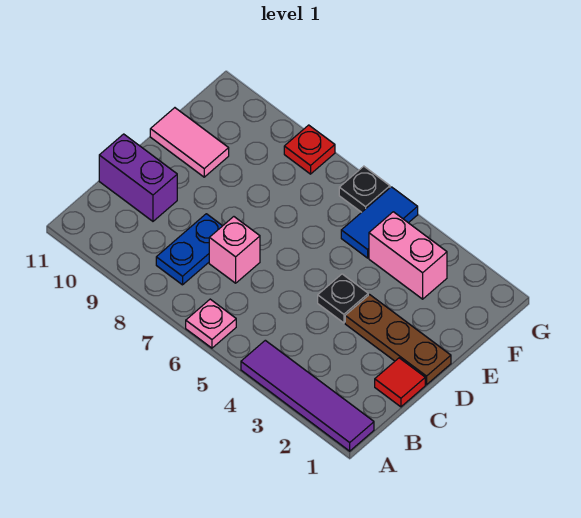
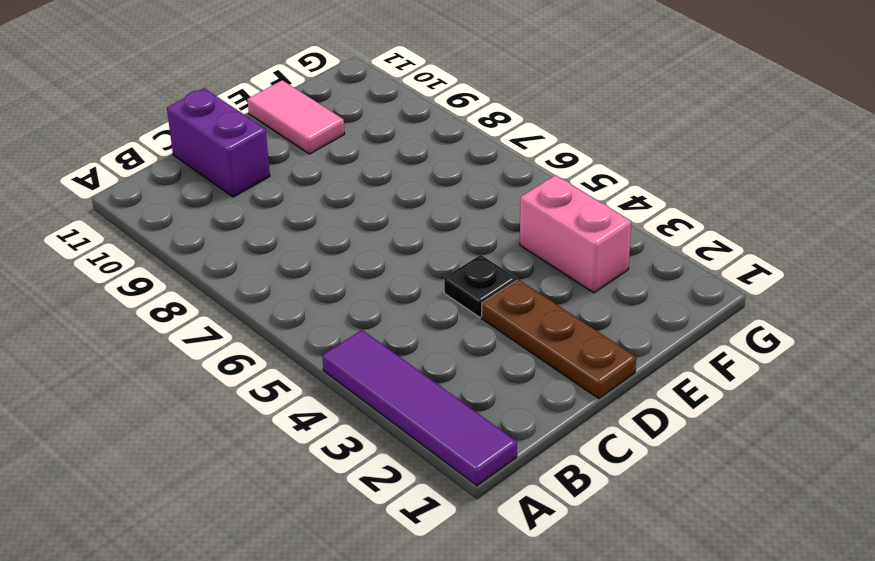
none -> pink 1x1 plate [186,299,236,348]
none -> blue 1x2 plate [156,214,222,285]
none -> red 1x1 tile [375,358,425,407]

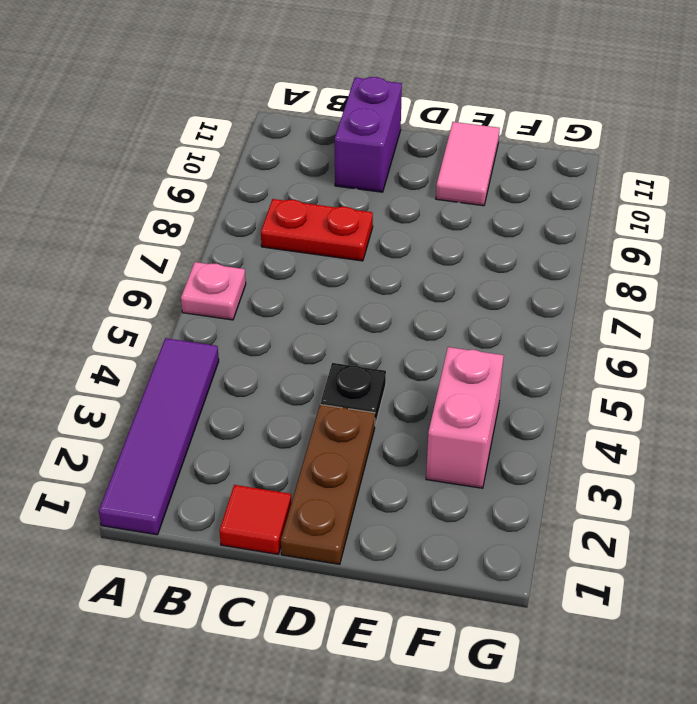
red 1x2 plate [261,199,373,261] -> blue 1x2 plate [156,214,222,285]
none -> pink 1x1 brick [209,217,260,283]
none -> blue 1x2 tile [341,187,418,258]
none -> black 1x1 plate [339,166,390,212]

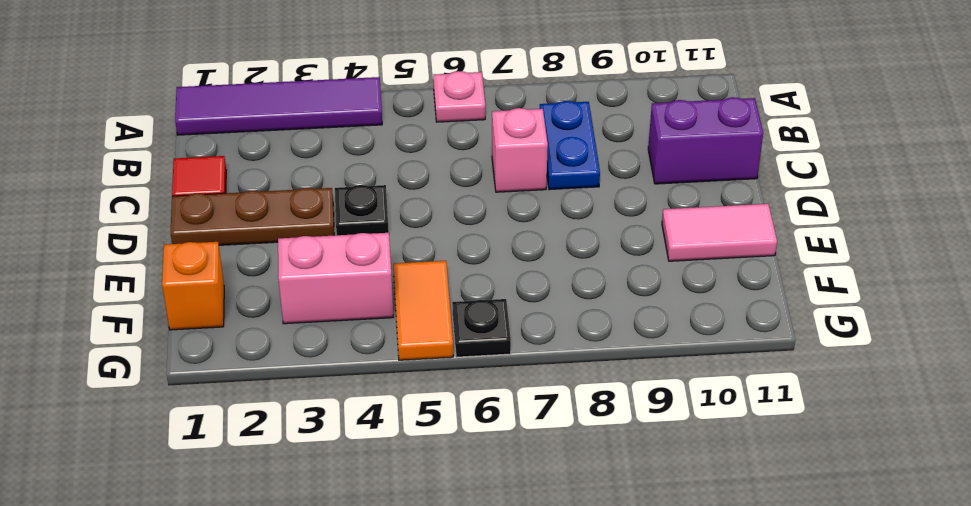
orange 1x1 brick [162,242,224,330] -> none
orange 1x2 tile [393,261,453,360] -> blue 1x2 tile [341,187,418,258]
none -> red 1x1 plate [284,125,335,174]

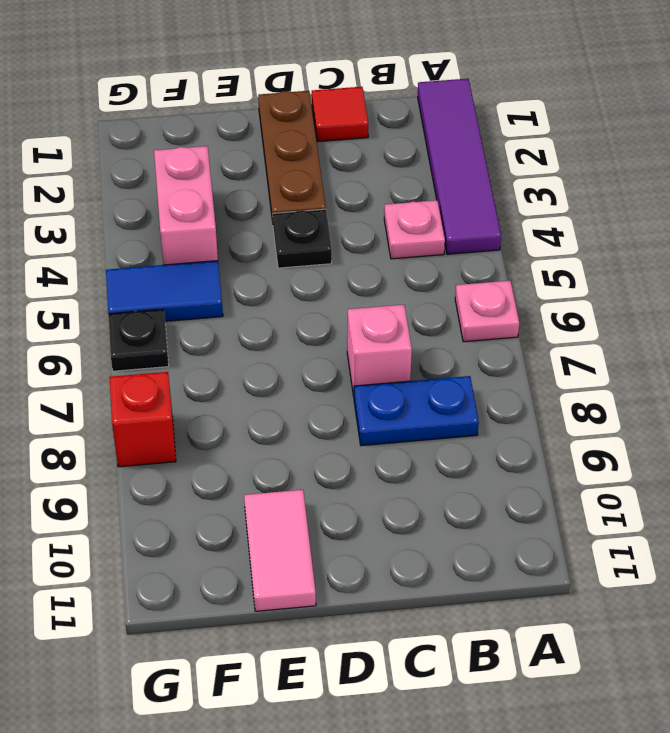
pink 1x1 plate [384,200,445,259] -> none
red 1x1 brick [110,372,176,467] -> red 1x1 plate [284,125,335,174]
none -> purple 1x2 brick [99,134,177,221]

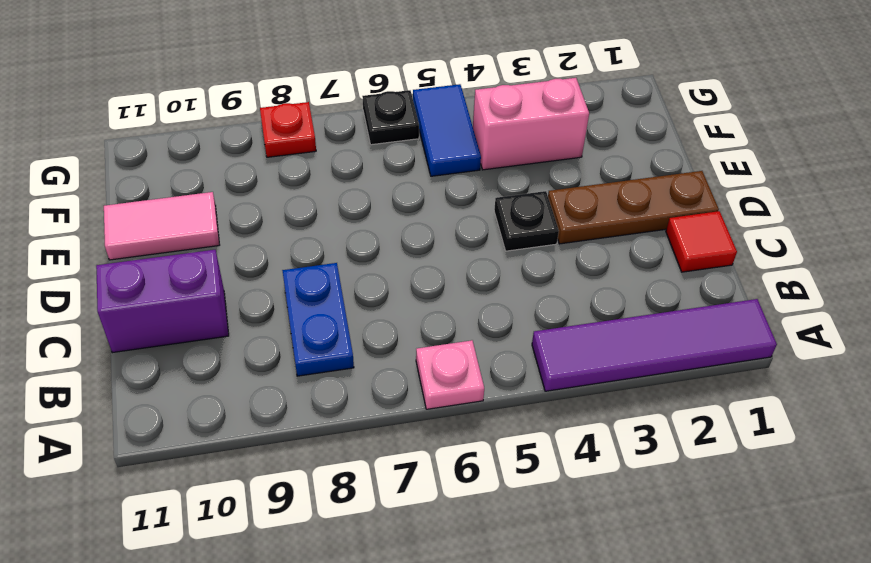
none -> pink 1x1 brick [209,217,260,283]

